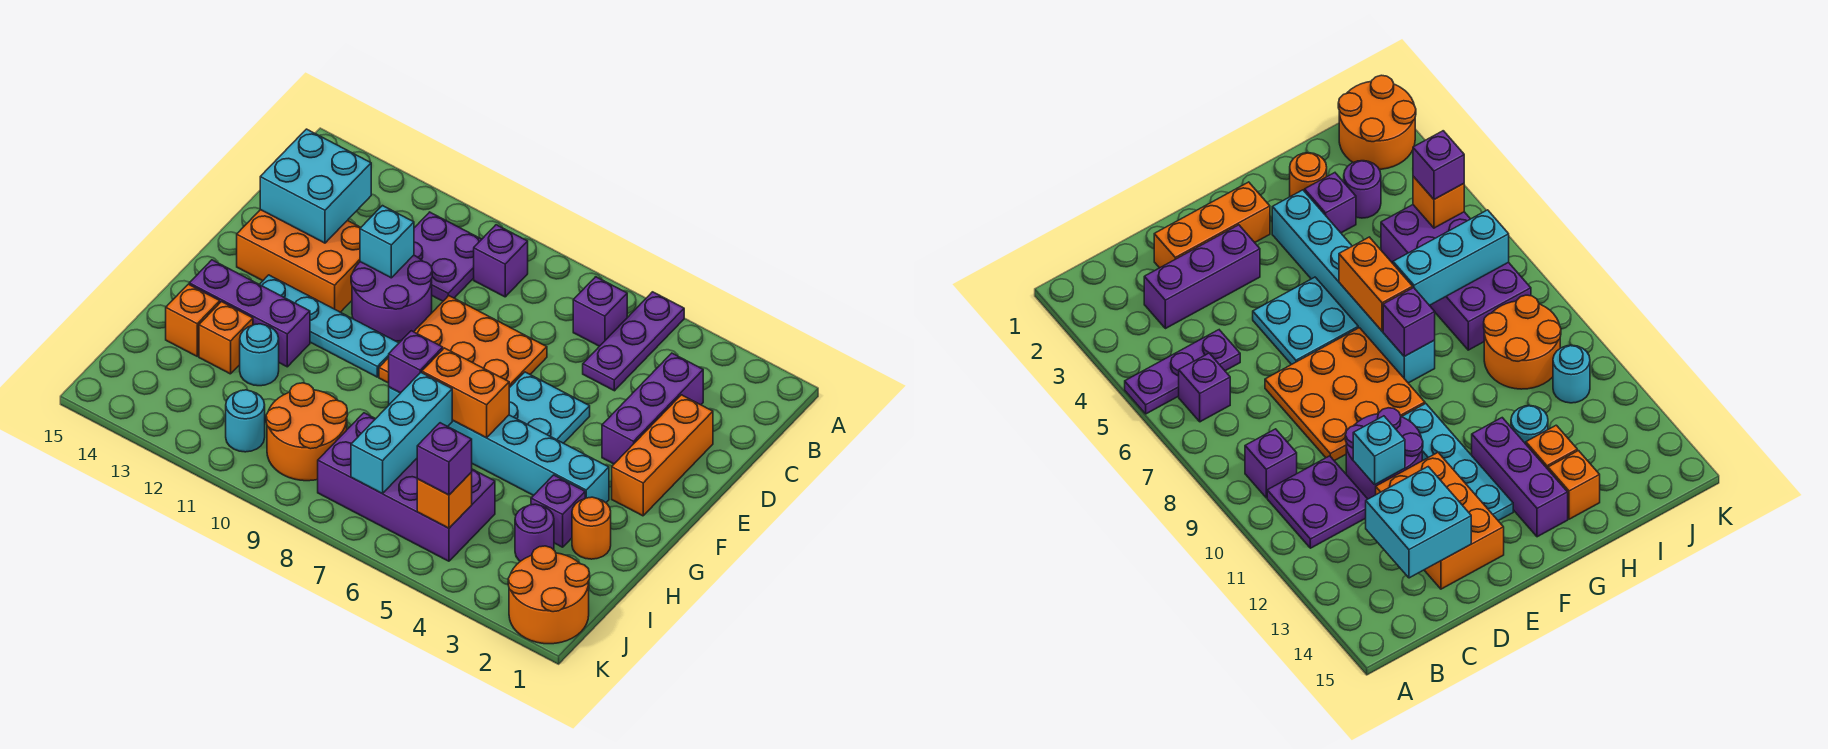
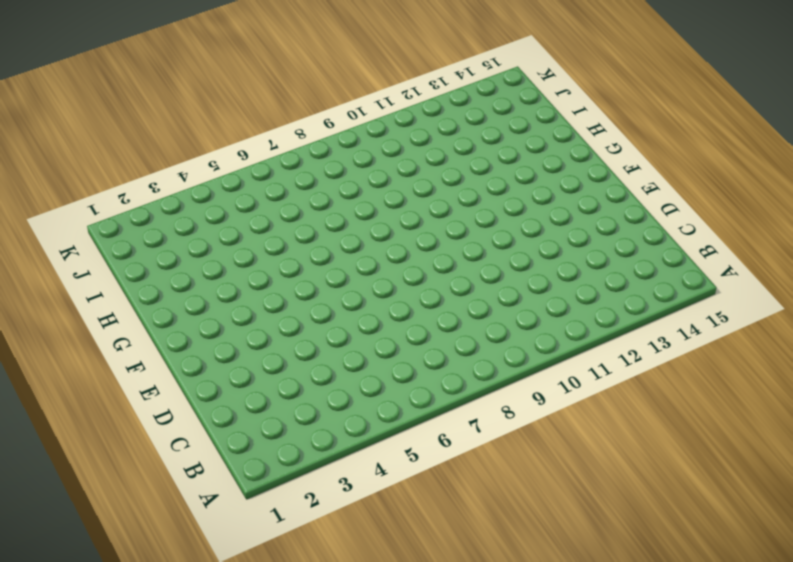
none -> purple 1x3 plate [583,292,684,391]
none -> purple 1x1 brick [573,277,627,346]
none -> purple 1x1 brick [474,225,528,297]
none -> purple 2x2 plate [414,212,482,301]

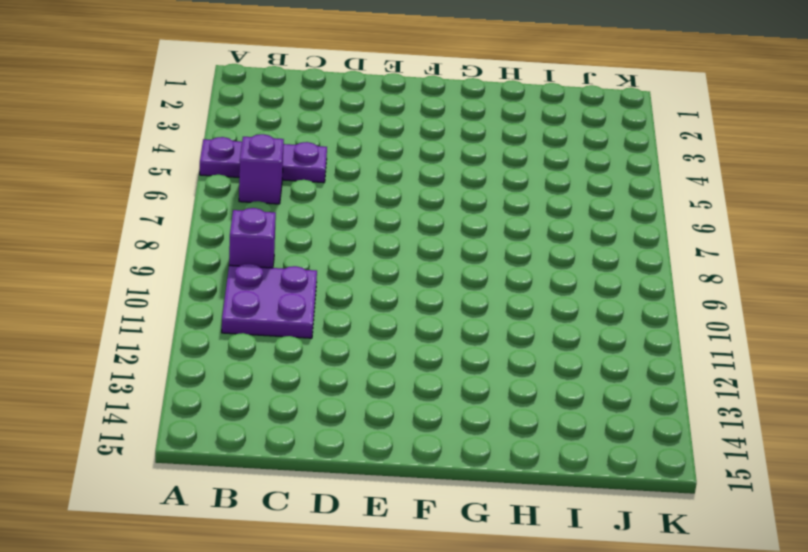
none -> purple 1x3 brick [602,353,703,464]
none -> orange 1x3 brick [612,395,713,516]
none -> orange 3x3 plate [379,296,547,388]
none -> purple 2x2 round brick [351,255,432,341]

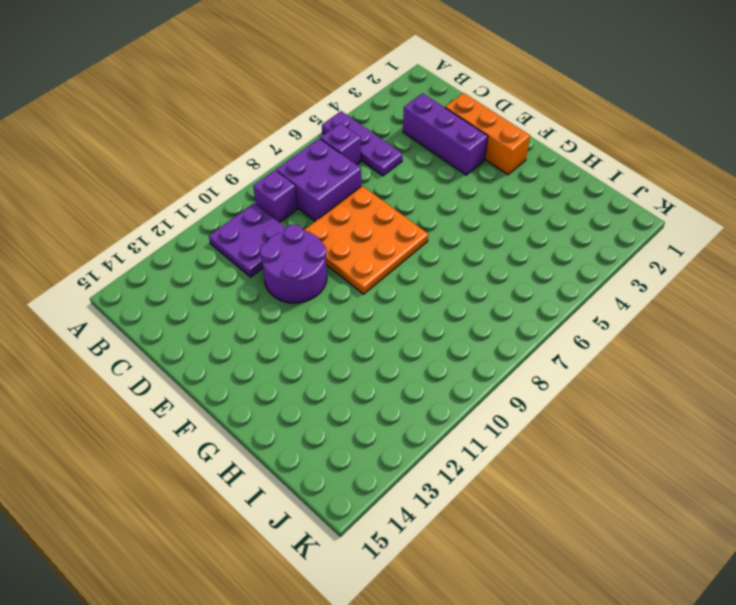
purple 2x2 brick [276,138,361,221] -> none
none -> orange 2x3 brick [237,210,361,312]
none -> cyan 2x2 plate [509,372,590,443]
none -> cyan 1x4 plate [260,275,399,377]
none -> cyan 1x6 brick [389,387,609,503]

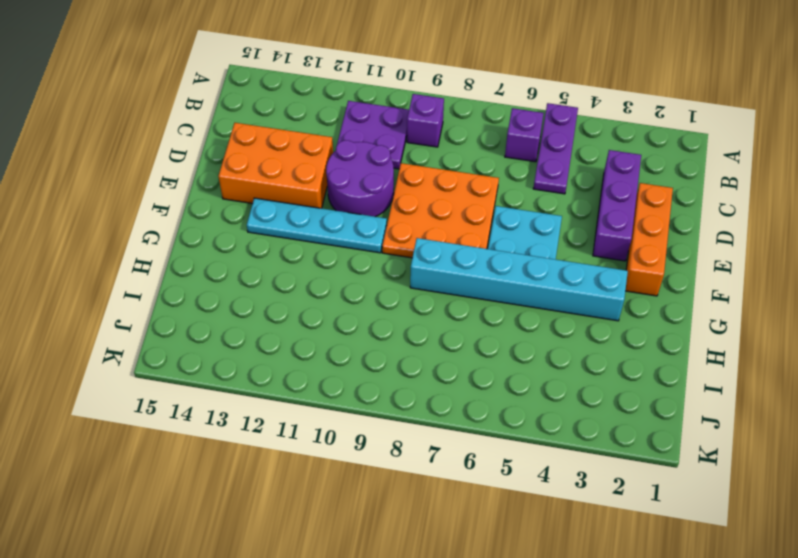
none -> purple 1x3 brick [189,260,310,367]
none -> orange 1x1 round brick [572,497,611,559]
none -> purple 1x1 brick [531,475,585,547]
none -> cyan 1x1 round brick [240,324,279,386]

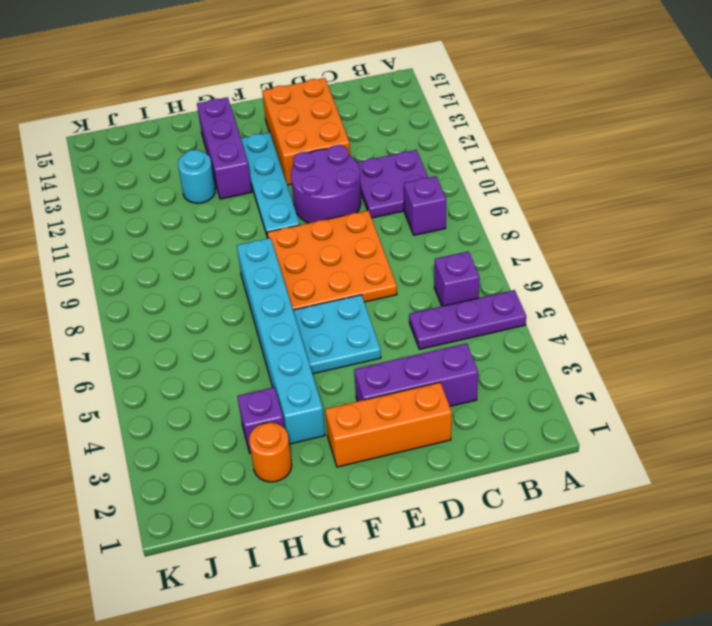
none -> orange 1x1 brick [199,302,253,374]
none -> orange 1x1 brick [166,284,220,356]
none -> purple 1x1 round brick [515,504,554,561]
none -> purple 2x4 brick [318,413,495,561]

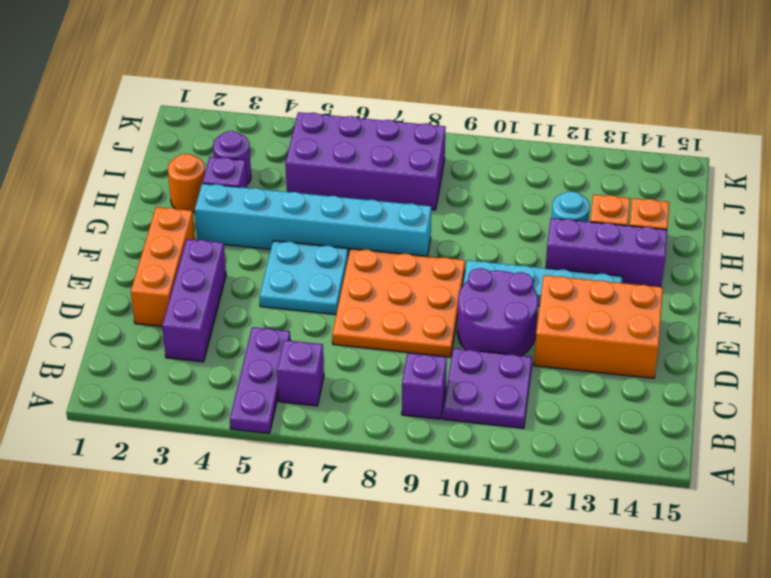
none -> orange 2x2 round brick [266,383,347,481]
none -> orange 2x2 round brick [508,546,590,644]
none -> cyan 1x1 round brick [226,390,265,452]
none -> cyan 2x2 brick [260,129,371,243]

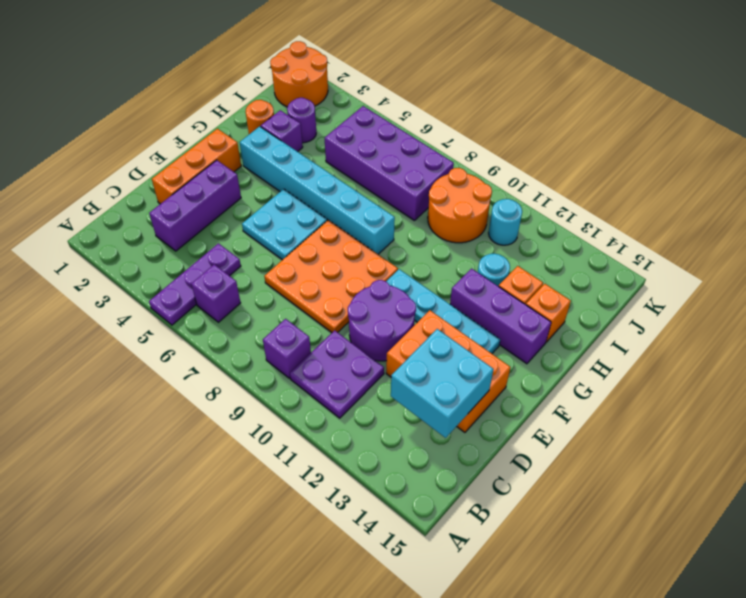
none -> cyan 1x1 brick [360,206,414,278]
none -> orange 1x2 brick [422,348,509,438]
none -> purple 1x1 brick [389,331,443,393]
none -> cyan 1x3 brick [351,373,452,493]

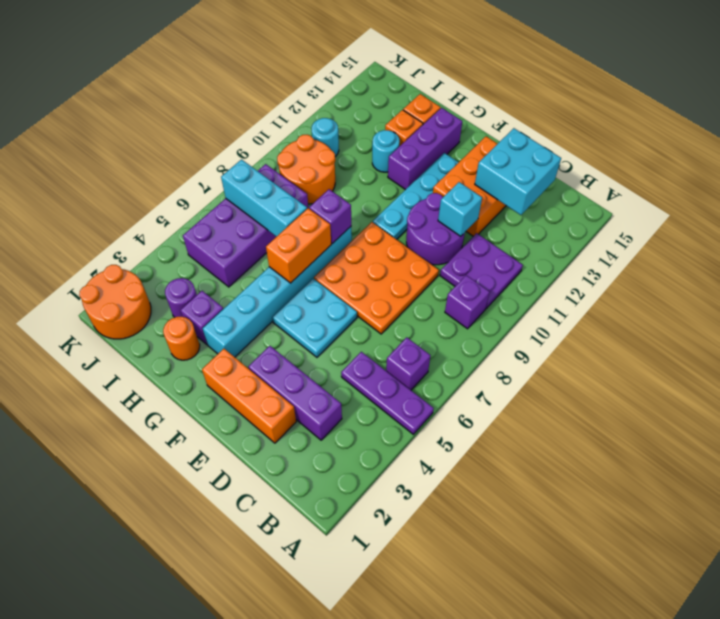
none -> orange 1x1 brick [417,473,472,528]
none -> purple 1x1 brick [417,423,472,495]

